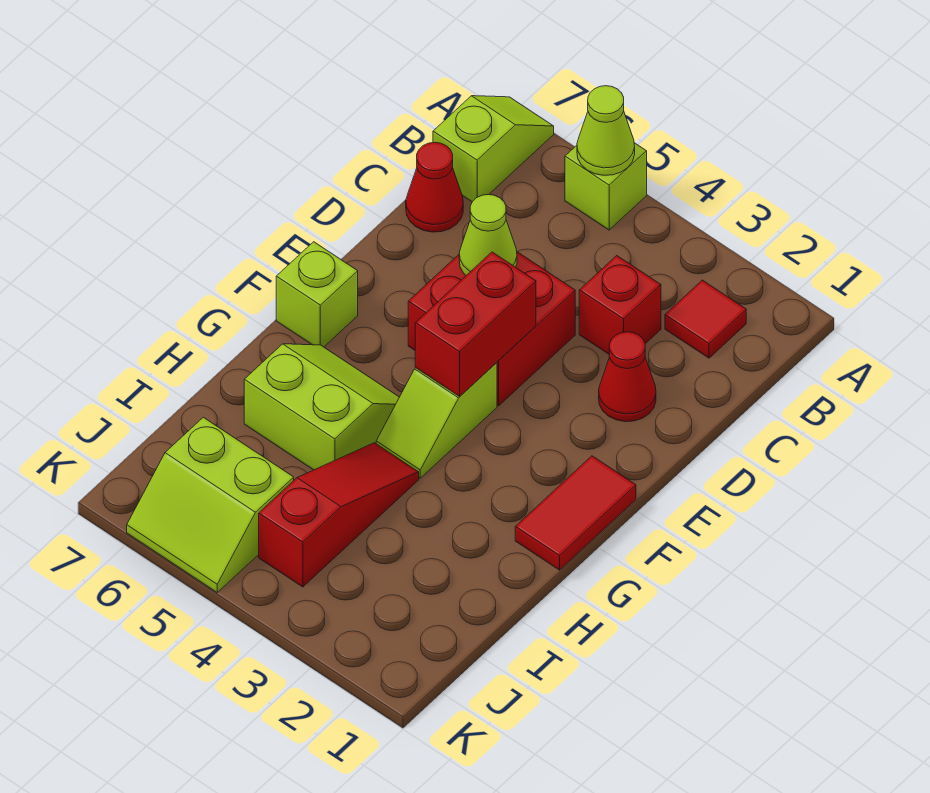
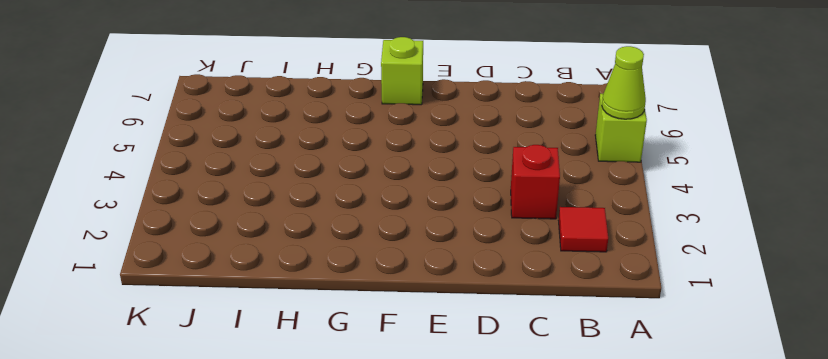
none -> lime 1x2 slope [433,96,554,202]
none -> red 1x1 cone [406,142,463,232]
none -> red 1x1 cone [599,332,656,422]

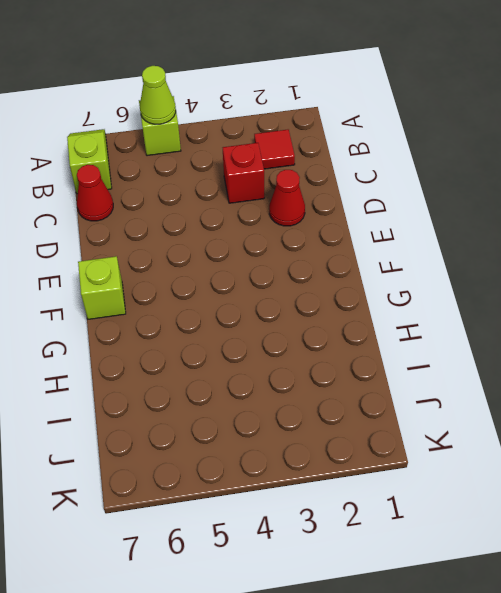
none -> red 2x2 brick [408,252,575,406]
none -> red 1x2 tile [515,456,636,570]
none -> lime 1x2 slope [376,363,497,478]

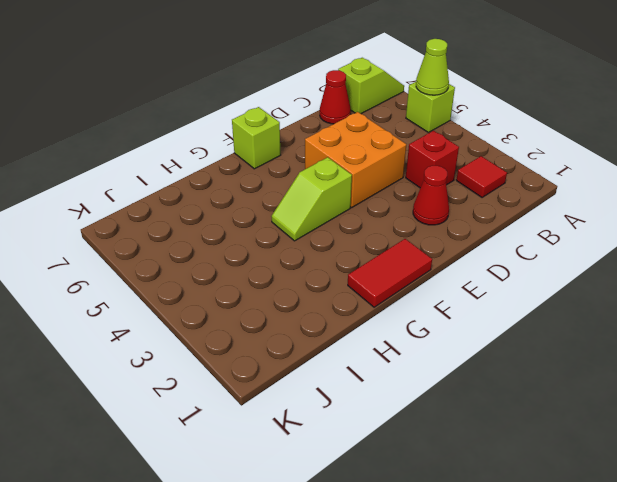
orange 2x2 brick [305,112,406,207] -> red 2x2 brick [408,252,575,406]
none -> lime 2x2 slope [244,344,399,470]
none -> red 1x3 slope [259,443,419,587]
none -> lime 2x2 slope [127,417,294,592]

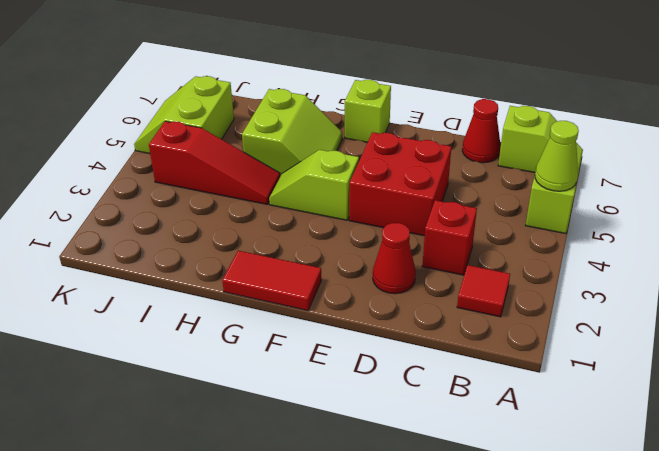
none -> lime 1x1 cone [459,195,517,275]
none -> red 1x2 brick [415,252,536,396]

